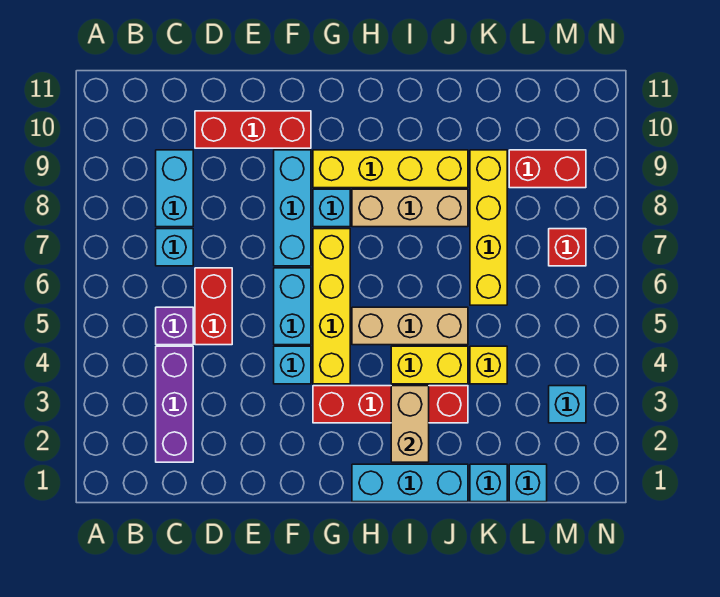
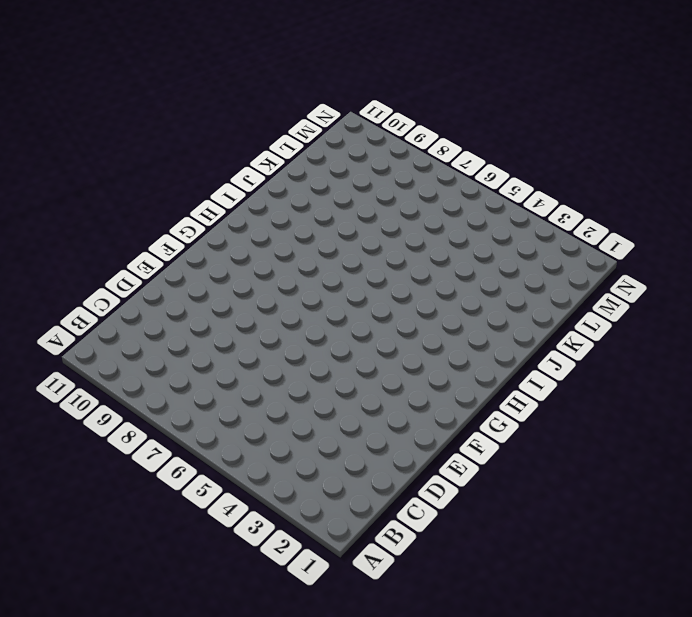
none -> purple 1x3 brick [156,346,193,462]
none -> purple 1x1 brick [156,307,193,345]
none -> cyan 1x1 brick [156,229,193,266]

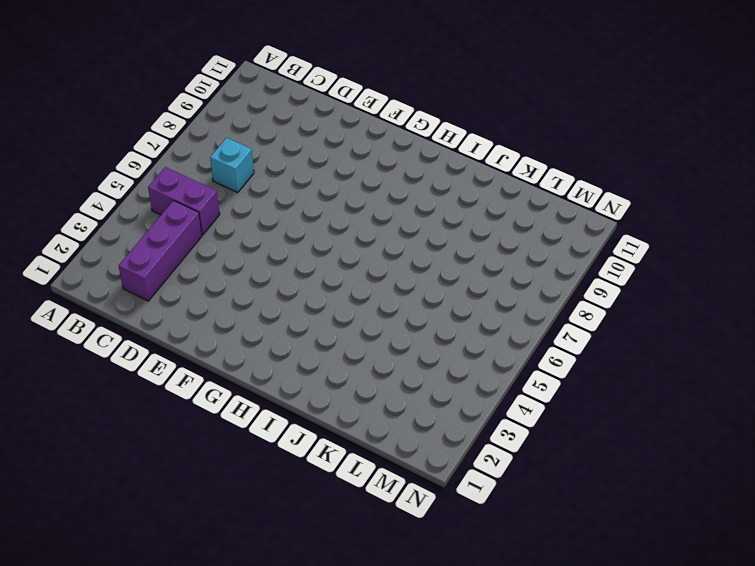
purple 1x2 brick [148,167,220,235] -> purple 1x1 brick [156,307,193,345]
none -> cyan 1x2 brick [156,150,193,227]
none -> red 1x2 brick [195,268,232,345]
none -> red 1x3 brick [195,111,311,148]

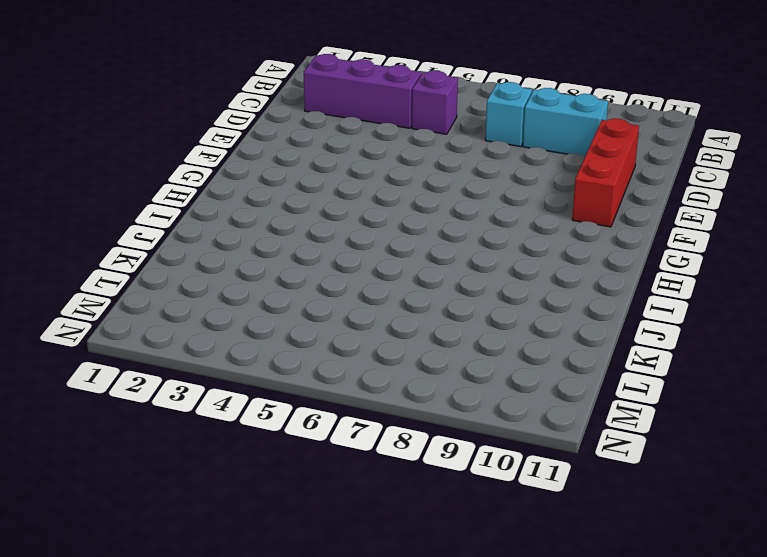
none -> red 1x2 brick [195,268,232,345]
none -> cyan 1x1 brick [274,346,311,384]
none -> cyan 1x2 brick [274,268,311,345]

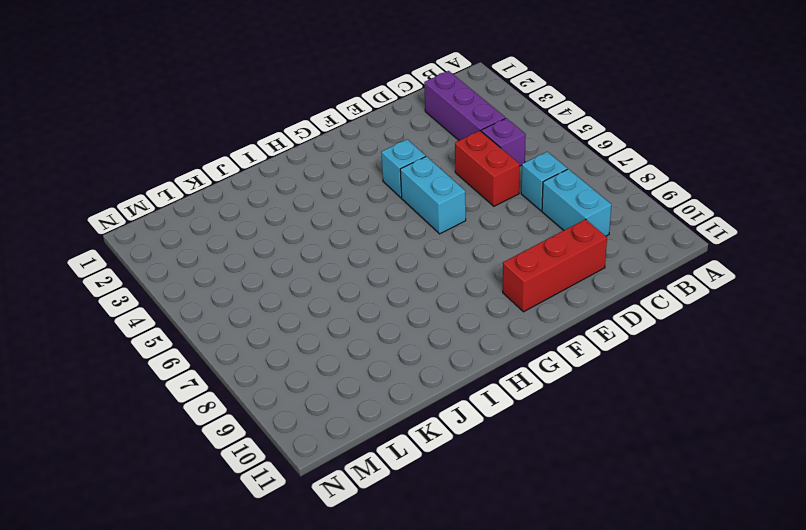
none -> cyan 1x3 brick [274,150,311,266]
none -> red 1x4 brick [313,386,468,423]
none -> yellow 1x4 brick [313,229,350,384]

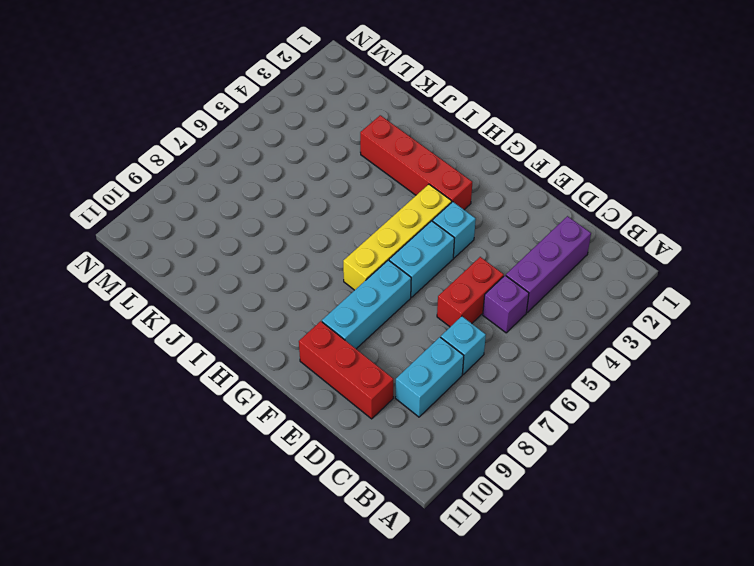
none -> cyan 1x1 brick [313,189,350,227]
none -> yellow 1x4 brick [313,150,468,188]
none -> cyan 1x3 brick [352,464,468,502]

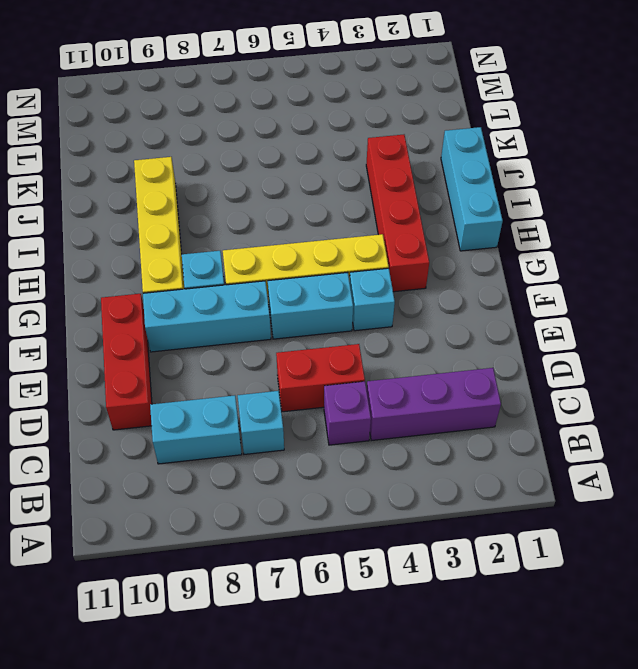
none -> tan 1x3 brick [352,307,468,345]
none -> tan 1x3 brick [352,189,468,227]
none -> yellow 1x2 brick [391,346,468,384]

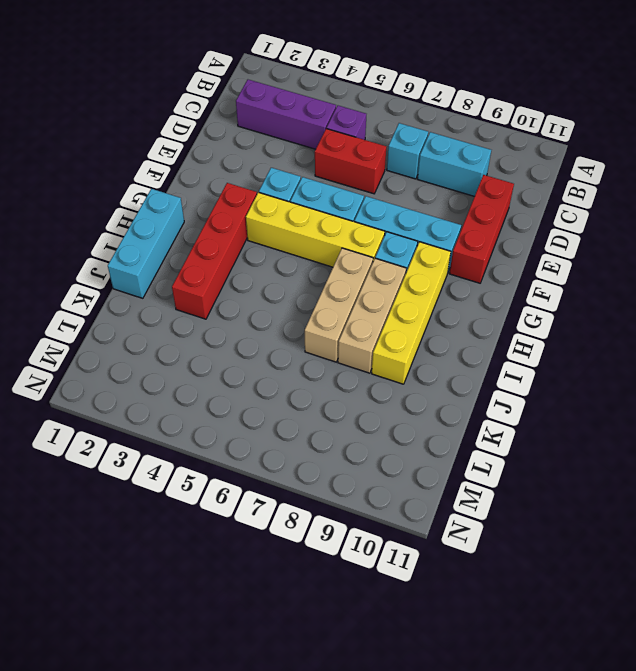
tan 1x3 brick [305,248,373,362] -> tan 1x3 brick moved to [352,307,468,345]
none -> yellow 1x2 brick [391,346,468,384]
none -> cyan 1x1 brick [470,464,507,502]
none -> yellow 1x1 brick [470,346,507,384]

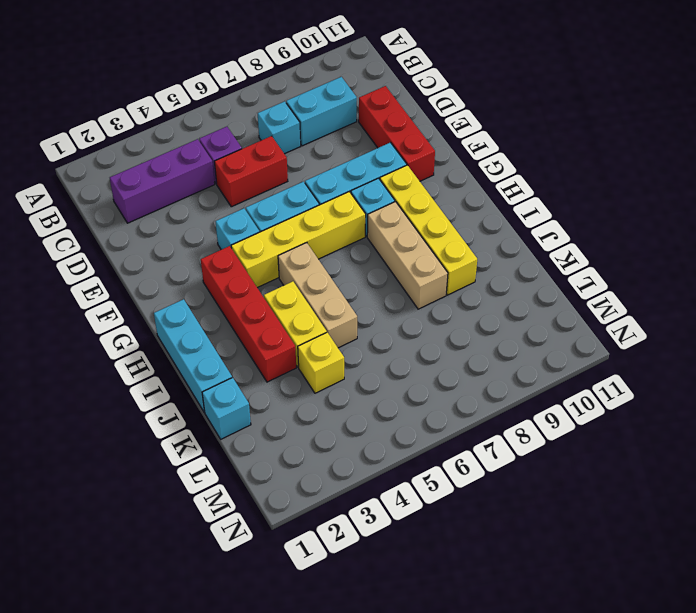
none -> yellow 1x4 brick [470,150,507,305]
none -> cyan 1x1 brick [509,464,547,502]
none -> red 1x2 brick [509,150,586,188]

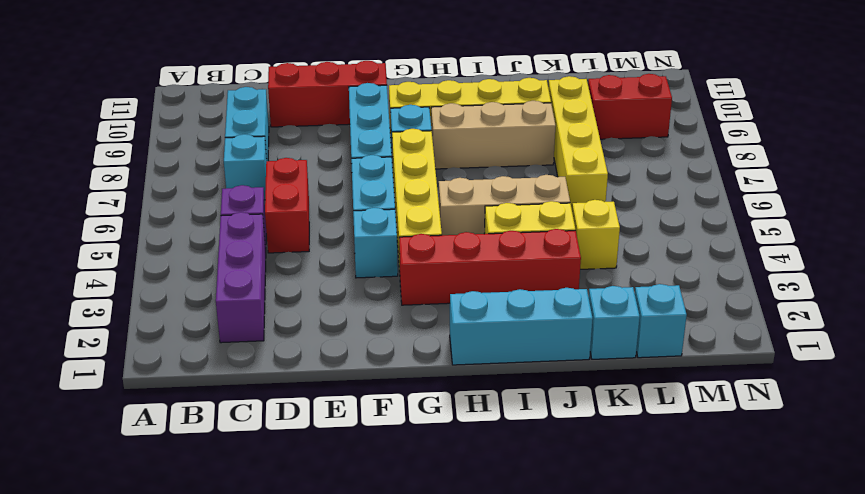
none -> cyan 1x1 brick [549,386,586,423]
none -> red 1x1 brick [549,229,586,266]
none -> tan 1x2 brick [391,386,429,462]

